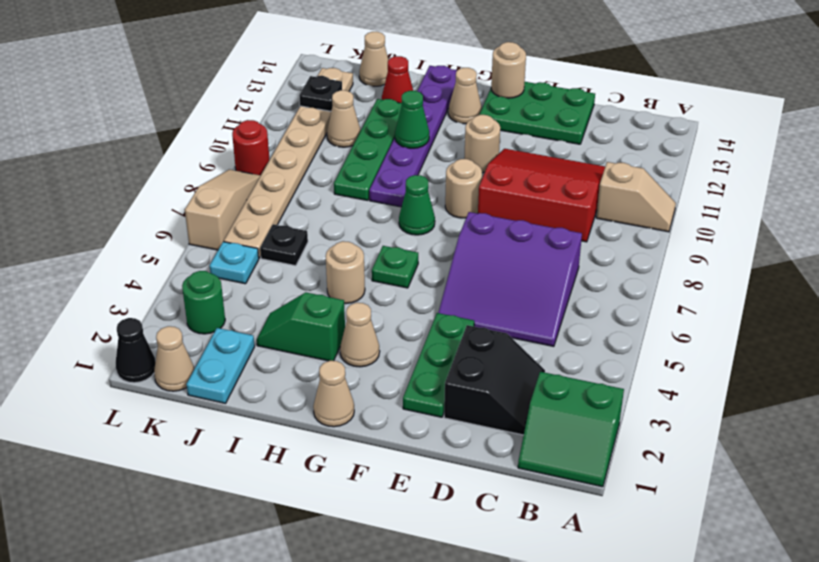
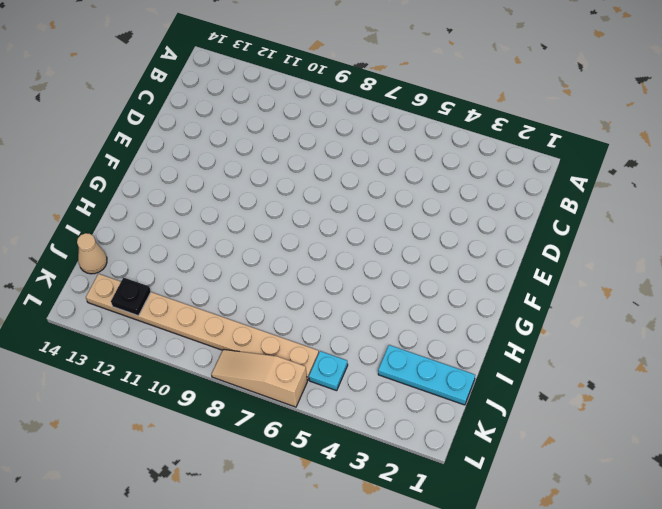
cyan 1x3 plate [378,345,475,405] -> cyan 1x2 plate [186,328,255,403]
none -> green 2x2 slope [518,372,624,487]
none -> tan 1x2 slope [596,162,676,232]
none -> black 2x2 slope [444,325,545,435]
none -> purple 3x3 slope [438,212,582,346]

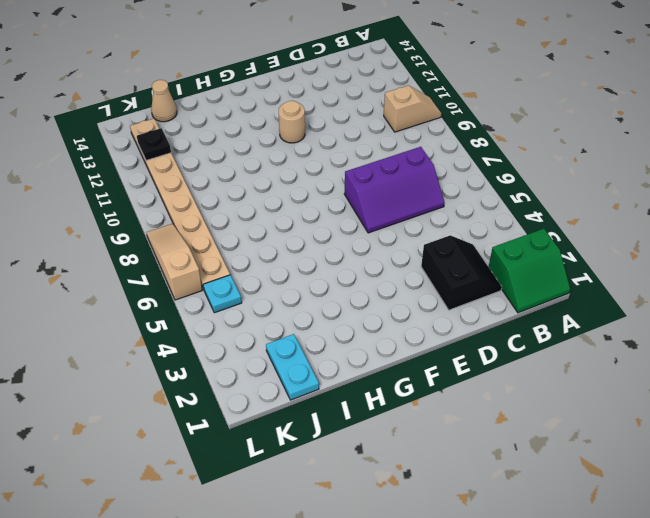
purple 2x3 slope [344,147,444,233] -> purple 3x3 slope [438,212,582,346]
none -> red 3x3 slope [478,149,605,242]
none -> green 2x3 plate [479,82,595,144]
none -> green 1x3 plate [403,313,474,417]
none -> tan 1x1 round brick [445,159,482,218]

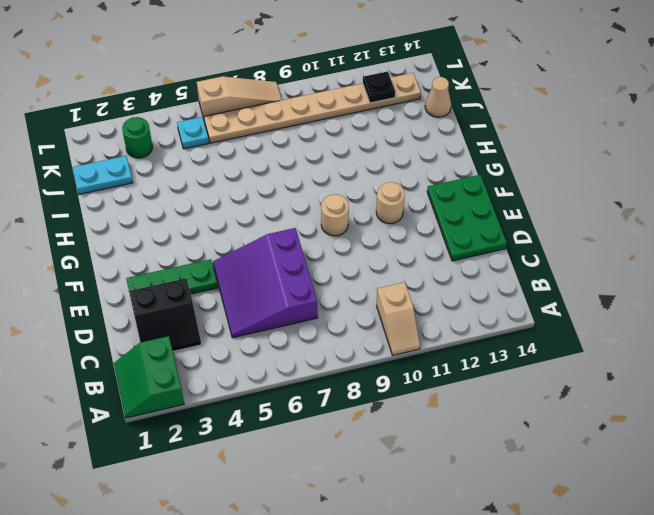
none -> red 3x3 slope [478,149,605,242]
none -> tan 1x1 cone [313,361,354,427]
none -> tan 1x1 cone [340,303,380,367]
none -> green 1x1 plate [372,246,418,288]

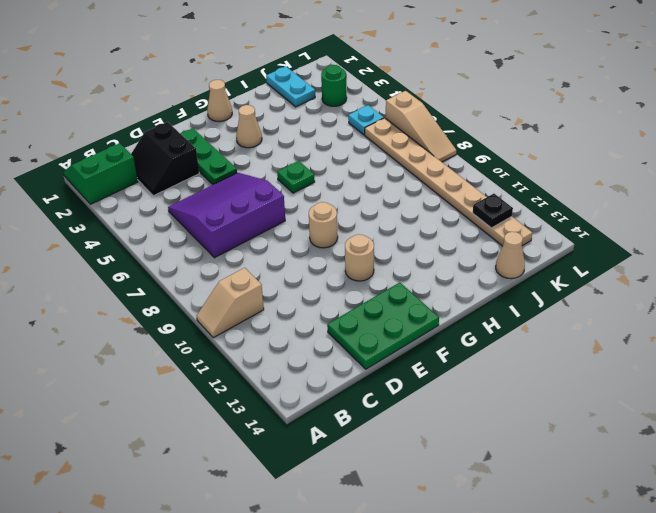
none -> red 3x3 slope [478,149,605,242]
none -> green 1x1 cone [399,175,435,235]
none -> tan 1x1 cone [448,68,482,124]
none -> green 1x2 slope [257,293,345,361]

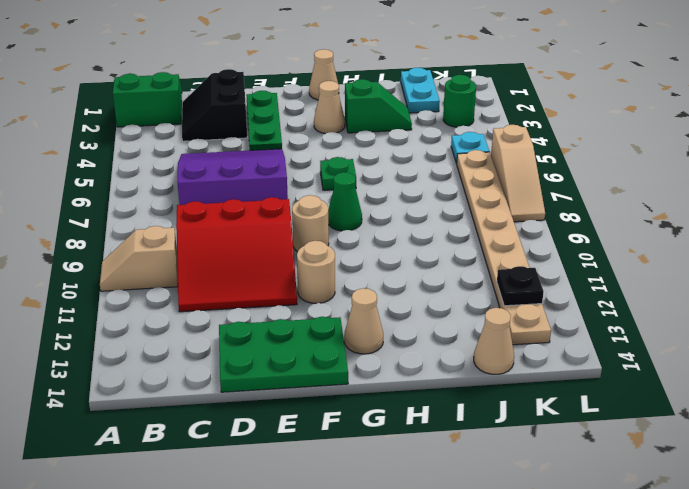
none -> tan 1x1 round brick [326,241,365,304]
none -> purple 1x6 plate [369,66,457,207]
none -> green 1x4 plate [334,99,402,201]
none -> red 1x1 cone [382,56,413,103]

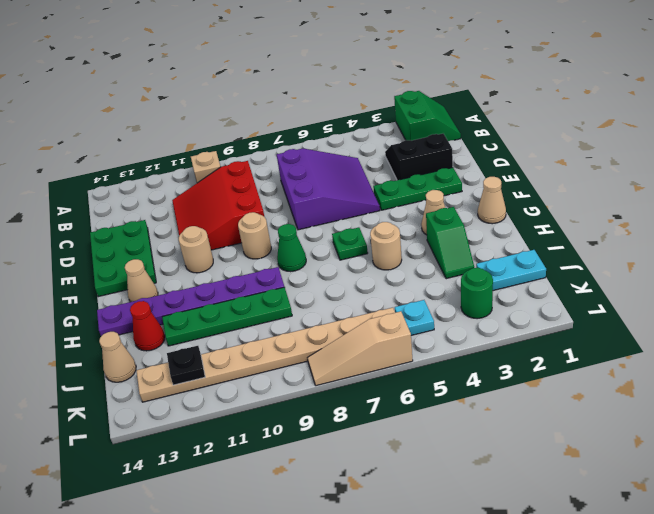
none -> black 1x1 plate [260,224,308,266]
none -> tan 1x1 cone [327,90,361,147]
none -> tan 1x1 cone [154,326,194,391]
none -> black 1x1 cone [116,318,155,383]

